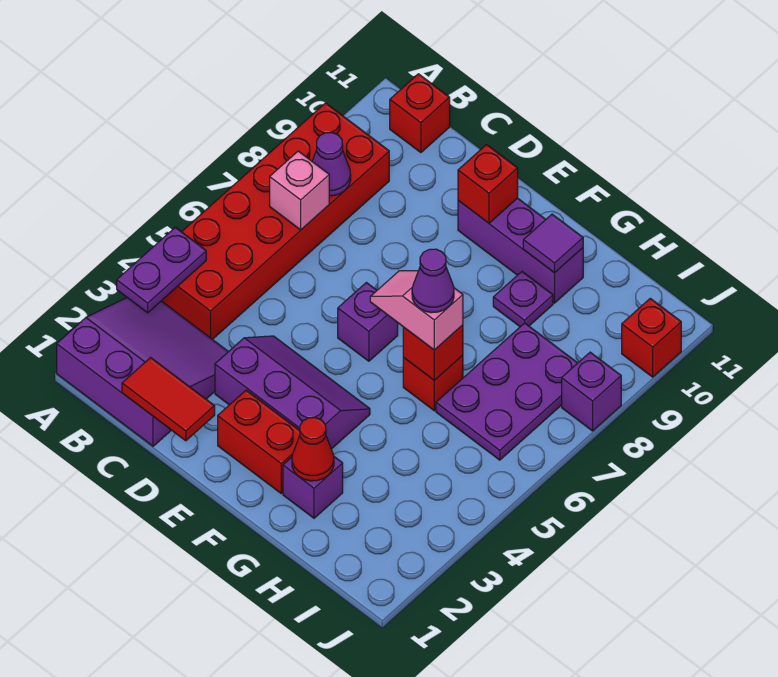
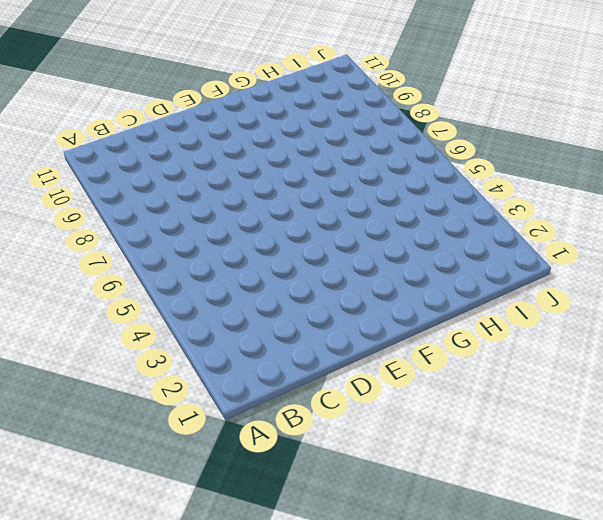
none -> purple 3x3 slope [57,298,228,446]
none -> red 2x6 brick [162,103,389,340]
none -> red 1x1 brick [390,74,450,153]

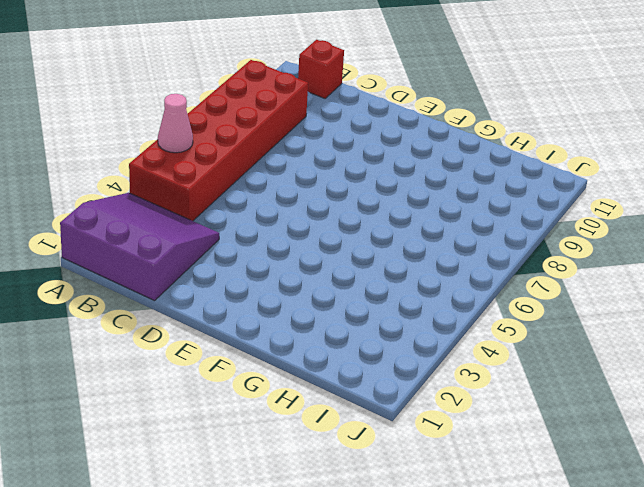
pink 1x1 cone [158,94,193,153] -> none
none -> purple 2x3 slope [215,336,370,449]
none -> red 1x2 brick [218,390,300,494]
none -> purple 1x1 brick [338,283,398,361]

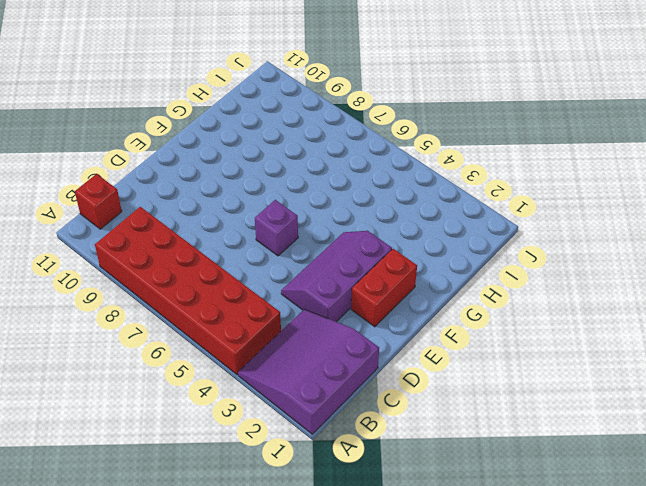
none -> purple 1x3 brick [458,198,583,303]
none -> purple 1x1 brick [283,457,343,518]
none -> red 1x1 brick [403,355,463,411]

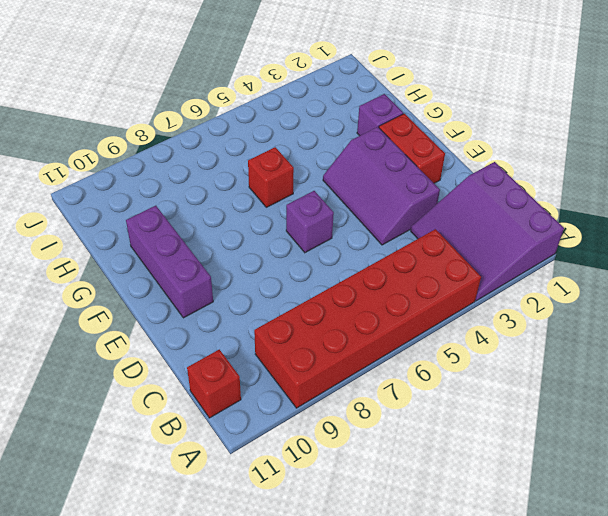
none -> purple 1x1 plate [493,272,553,327]
none -> purple 2x3 plate [436,323,577,460]
none -> purple 1x1 brick [562,352,621,431]

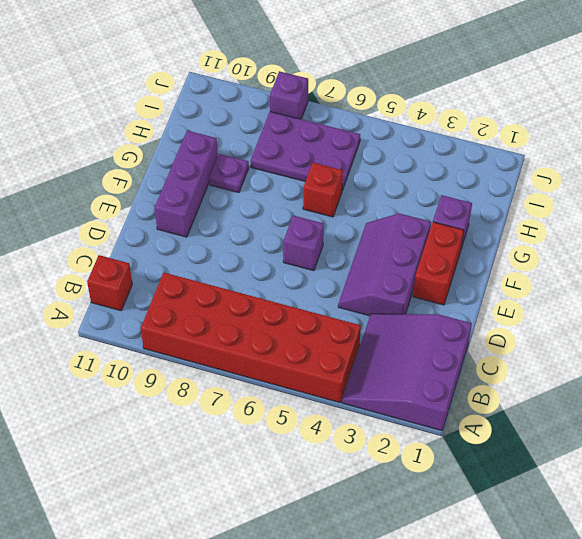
none -> red 1x1 brick [622,298,681,377]
none -> purple 1x2 plate [117,227,206,313]
none -> pink 1x1 brick [270,151,329,230]

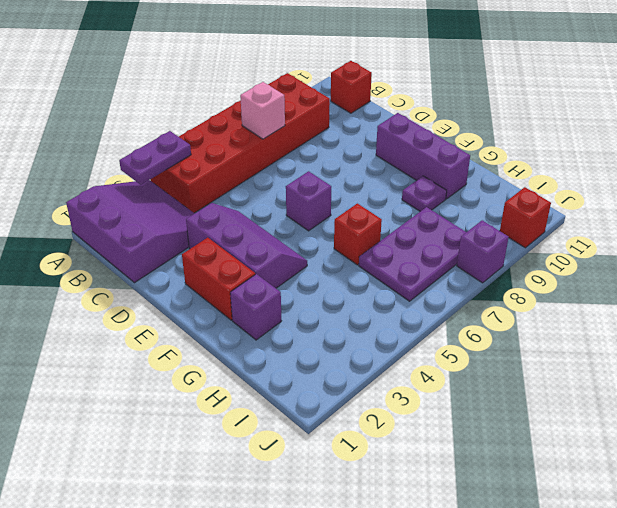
none -> purple 1x1 cone [312,133,351,196]
none -> red 1x2 tile [122,358,215,441]
none -> red 1x1 brick [458,145,518,223]

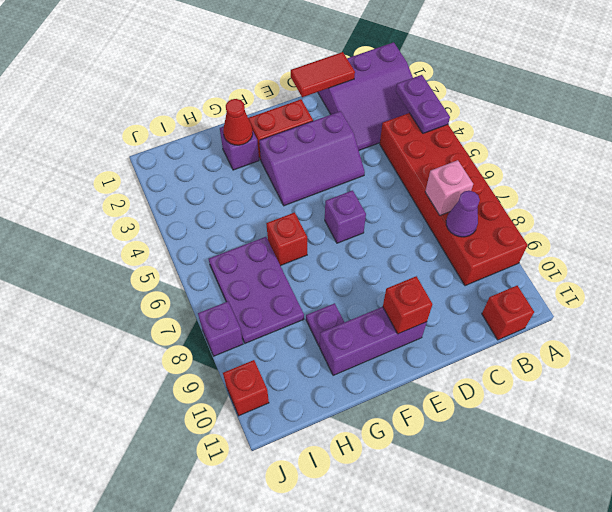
none -> red 1x1 brick [403,325,463,380]
none -> purple 1x1 tile [523,214,583,273]
none -> pink 1x2 slope [370,271,463,350]

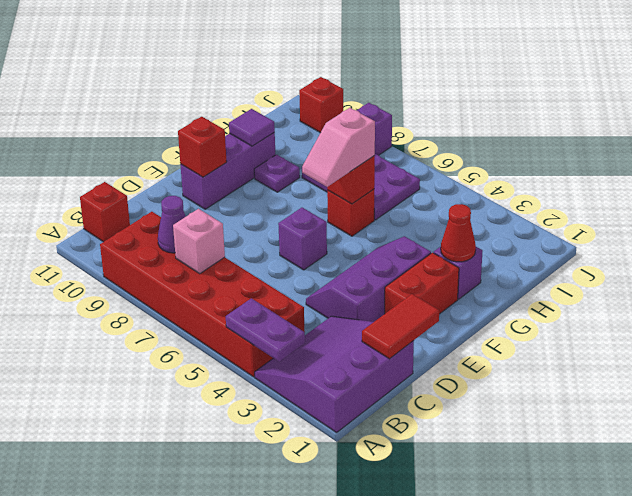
none -> purple 1x1 cone [412,249,454,313]

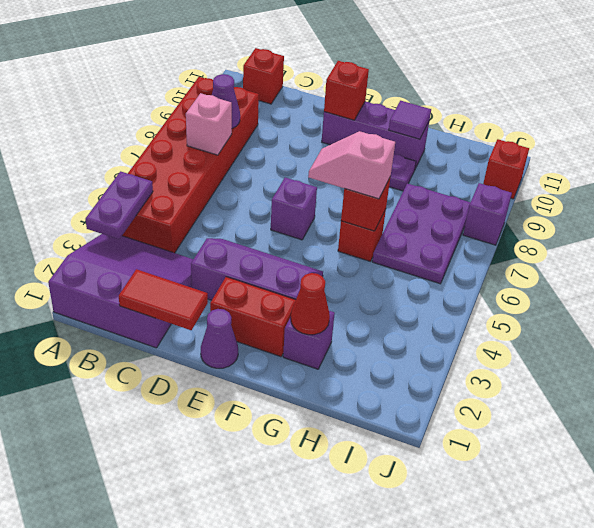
purple 1x1 cone [201,309,238,368] -> purple 1x1 cone moved to [412,249,454,313]

